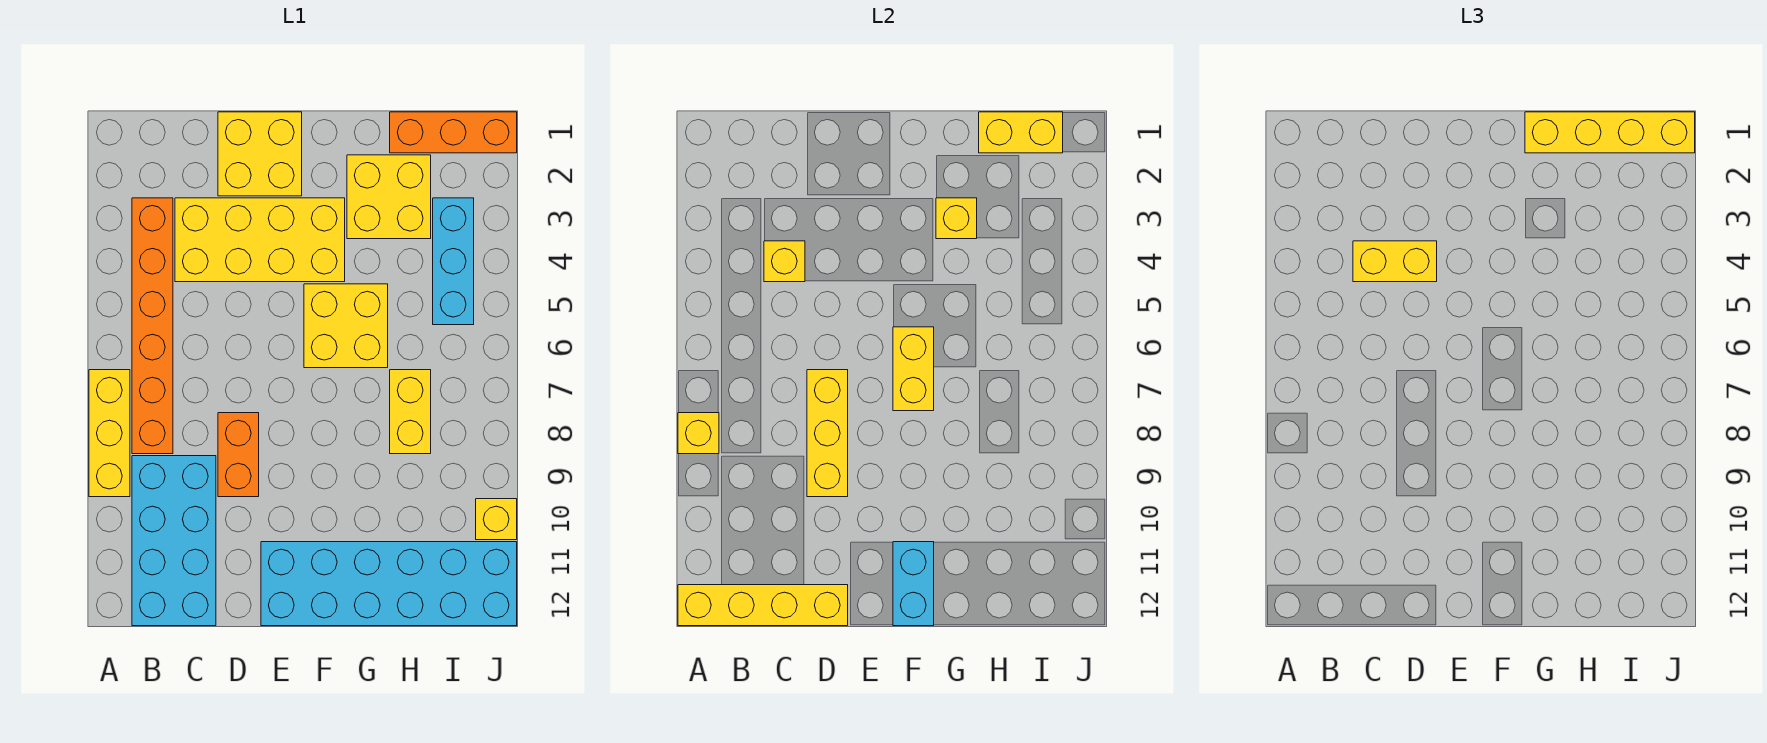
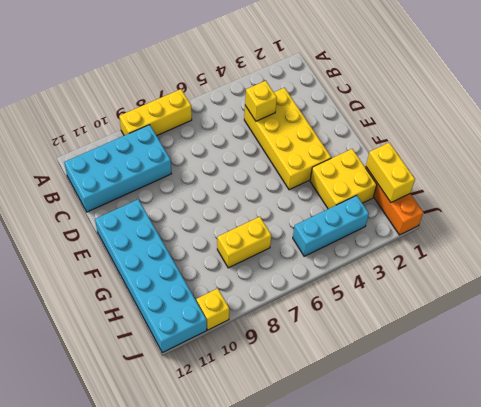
none -> orange 1x6 brick [132,198,173,454]
none -> yellow 2x2 brick [218,112,302,196]
none -> orange 1x2 brick [218,413,259,497]

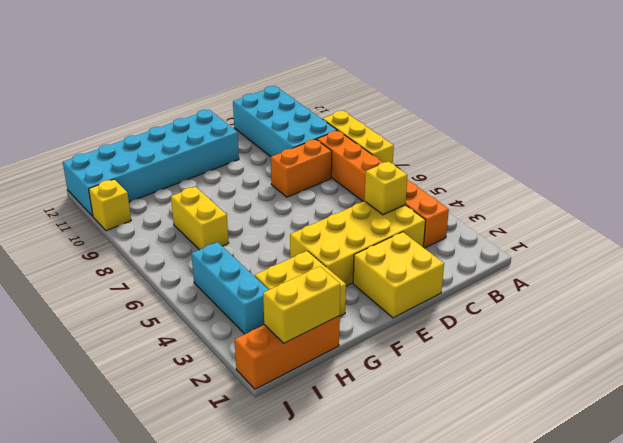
orange 1x2 brick [271,139,332,197] -> orange 1x2 brick turned to [218,413,259,497]
none -> yellow 2x2 brick [304,284,388,368]
none -> yellow 1x1 brick [678,413,719,454]
none -> yellow 1x4 brick [678,585,848,626]

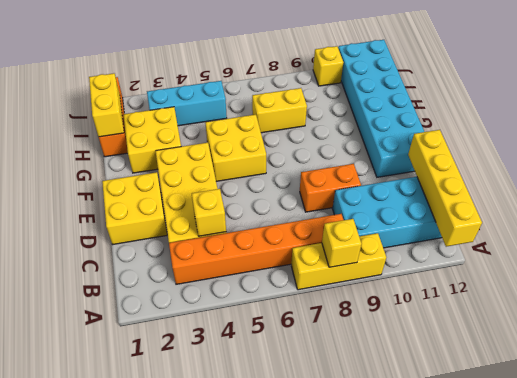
none -> yellow 1x3 brick [807,370,848,497]
none -> yellow 1x2 brick [893,327,934,411]
none -> cyan 1x2 brick [893,542,934,626]

